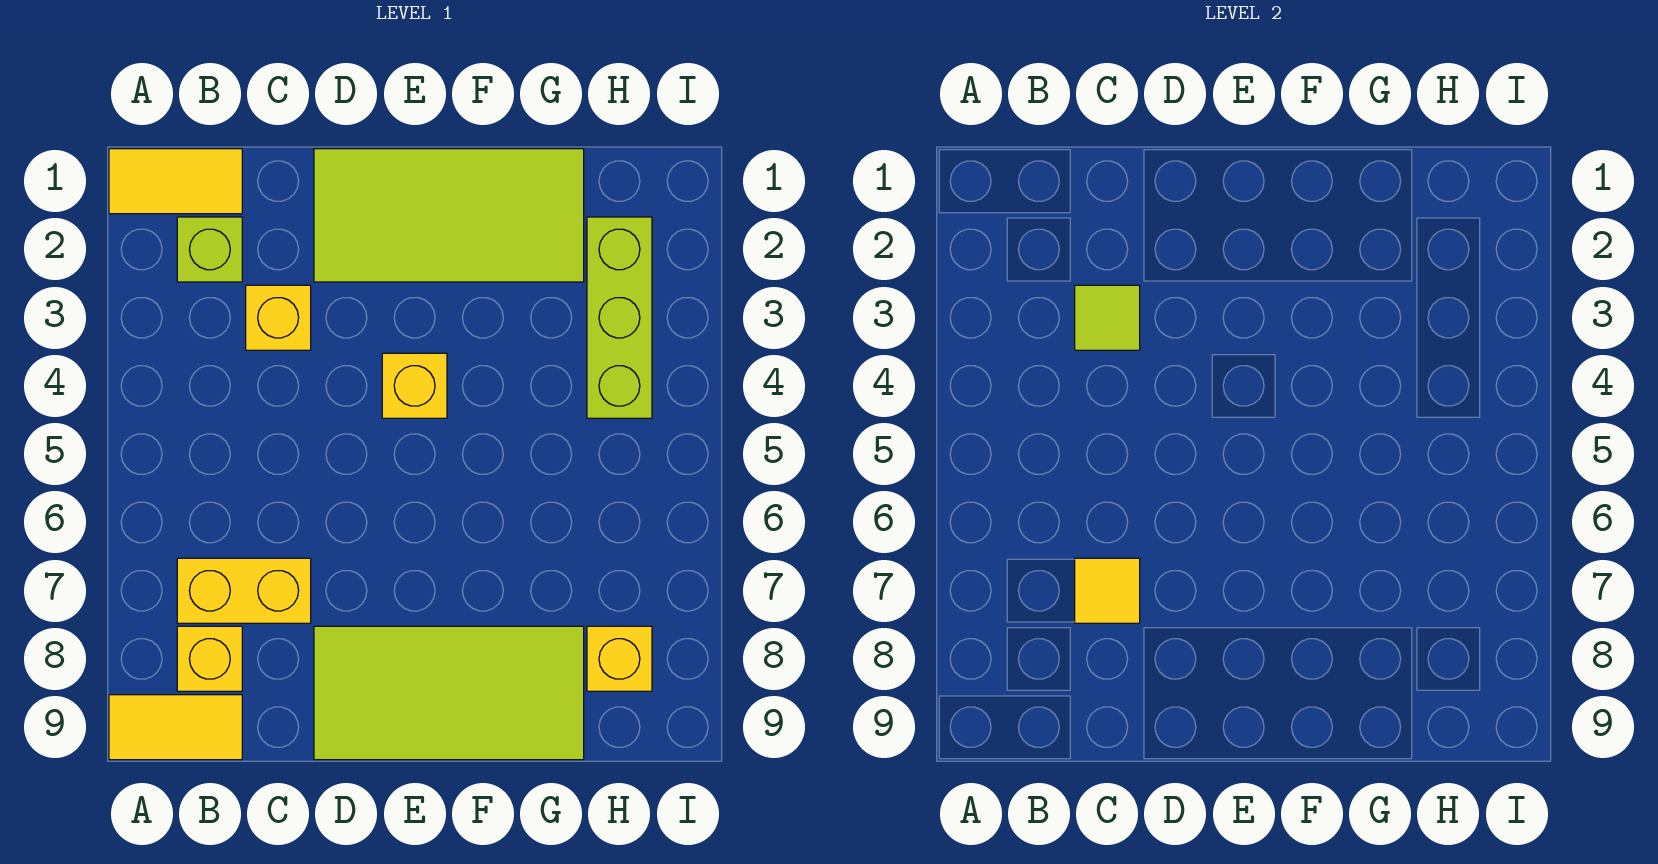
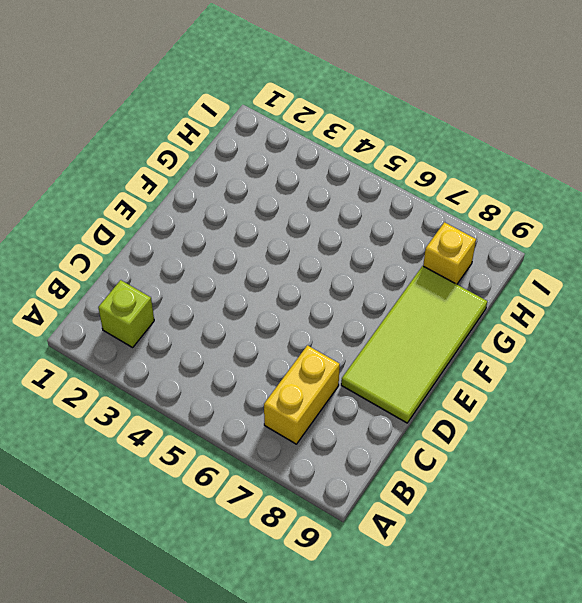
none -> yellow 1x2 tile [109,149,242,214]
none -> yellow 1x2 tile [109,695,242,760]
none -> yellow 1x1 brick [177,626,242,691]

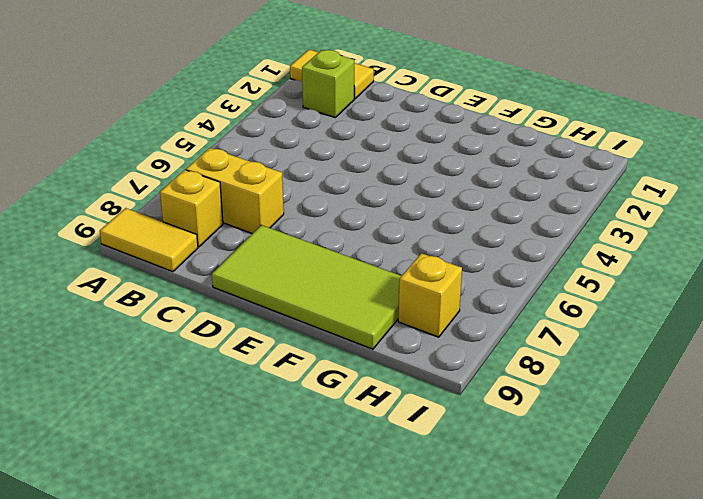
none -> yellow 1x1 brick [246,285,311,350]
none -> lime 2x4 tile [314,149,584,282]
none -> yellow 1x1 brick [382,353,447,418]

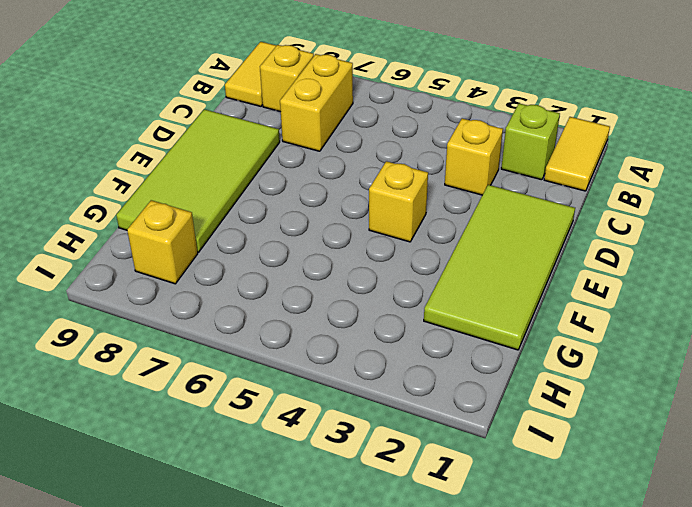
none -> lime 1x3 brick [587,217,652,418]
none -> lime 1x1 tile [1075,285,1140,350]
none -> yellow 1x1 tile [1075,558,1140,623]

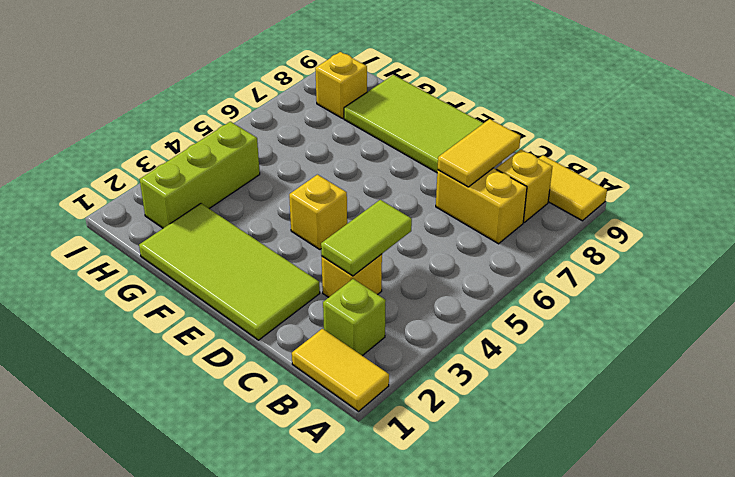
lime 1x2 tile [321,200,412,276] -> lime 1x1 tile [1075,285,1140,350]
yellow 1x2 tile [438,119,521,187] -> yellow 1x1 tile [1075,558,1140,623]

